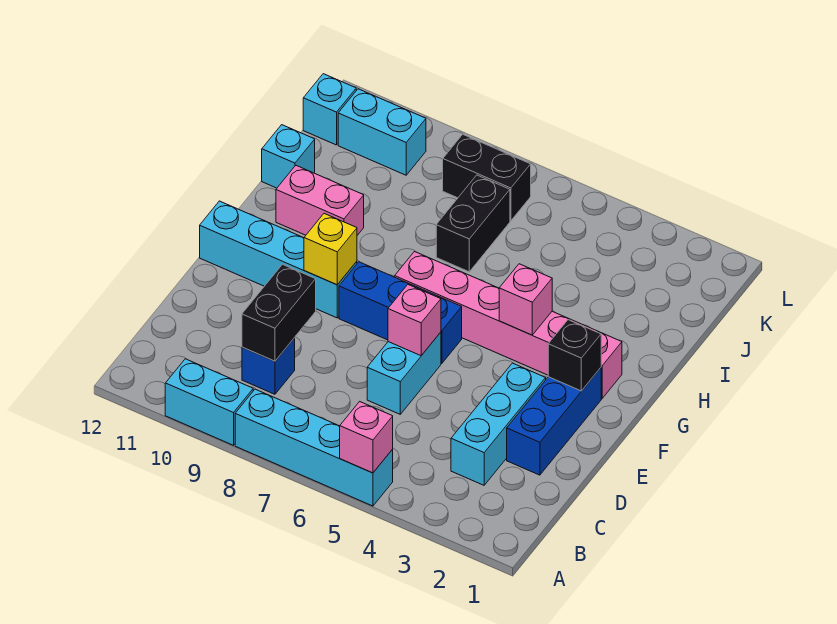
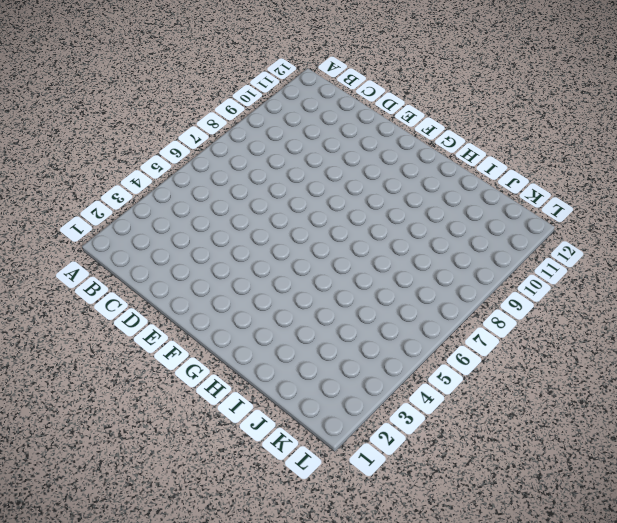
none -> cyan 1x4 brick [235,389,393,506]
none -> cyan 1x2 brick [165,359,253,445]
none -> cyan 1x3 brick [451,363,546,485]

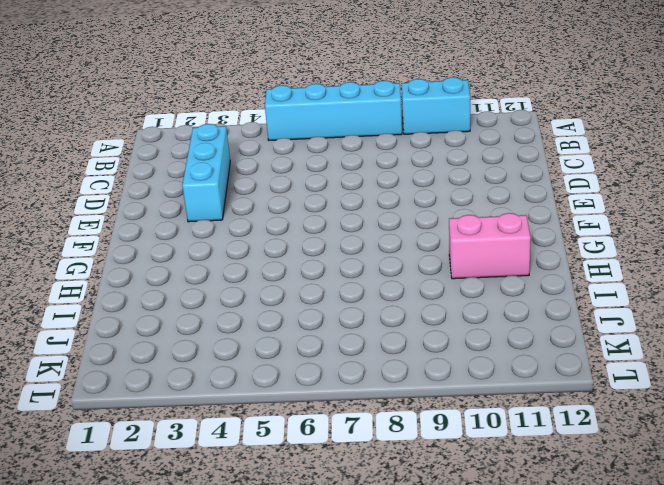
none -> blue 1x1 brick [242,338,295,394]
none -> blue 1x3 brick [507,368,601,475]
none -> cyan 1x2 brick [367,332,441,414]

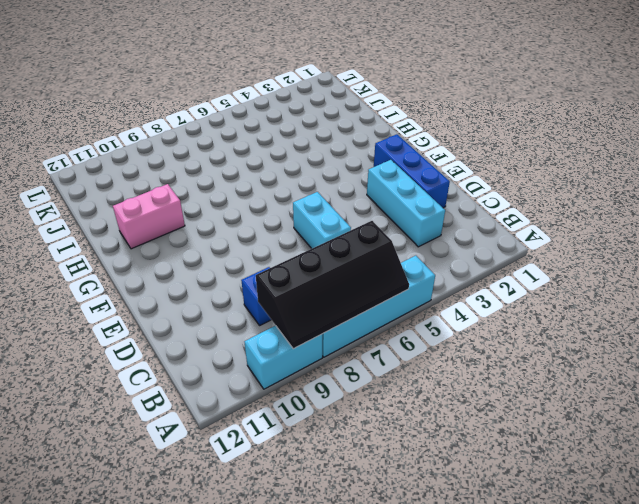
black 2x4 slope [256,221,409,349] -> none
none -> blue 1x3 brick [339,262,462,363]
none -> cyan 1x4 brick [200,201,357,318]
none -> pink 1x6 brick [395,252,622,399]

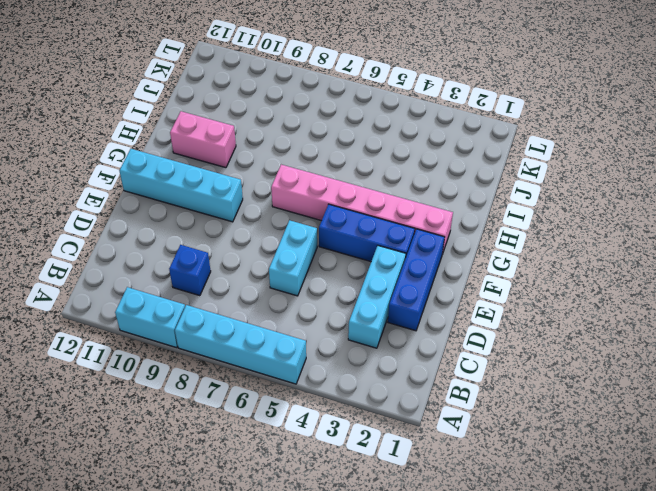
blue 1x3 brick [319,204,415,261] -> blue 1x3 brick moved to [339,262,462,363]
none -> black 1x2 brick [436,175,510,272]
none -> cyan 1x1 brick [262,125,315,188]
none -> black 1x2 brick [443,134,531,221]

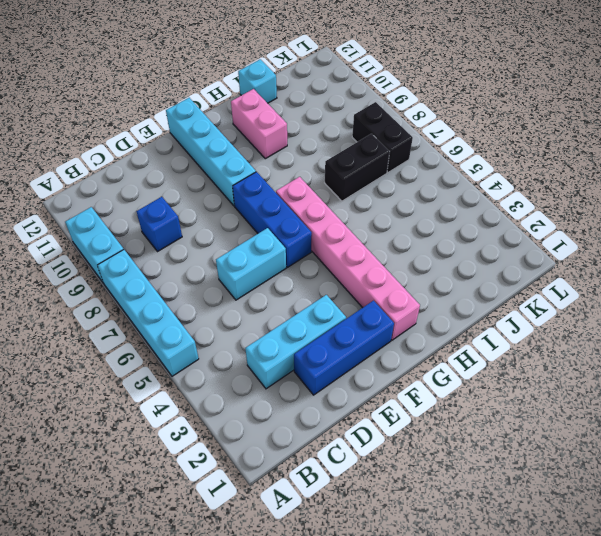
none -> cyan 1x2 brick [338,89,426,175]
none -> cyan 1x1 brick [303,74,356,145]
none -> pink 1x1 brick [340,402,393,473]

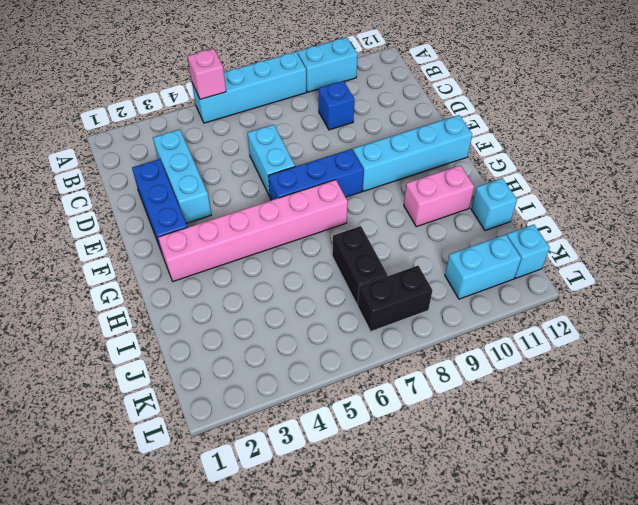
none -> black 1x2 brick [242,264,316,361]
none -> pink 1x1 brick [388,285,441,356]
none -> black 1x1 brick [548,320,601,391]

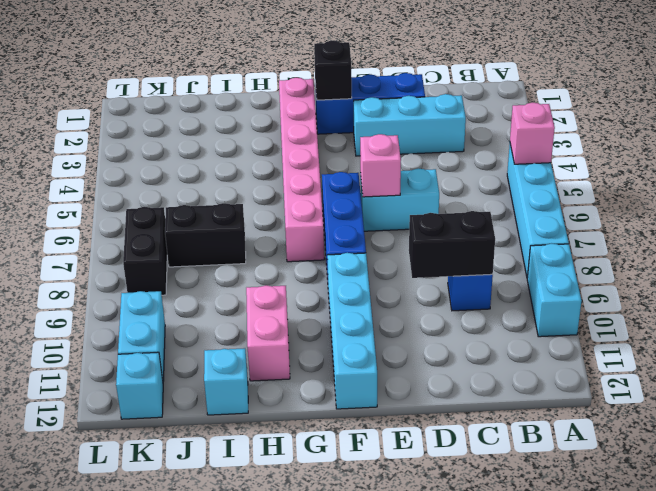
none -> yellow 1x1 brick [304,214,357,285]
none -> pink 1x1 brick [499,264,552,335]

